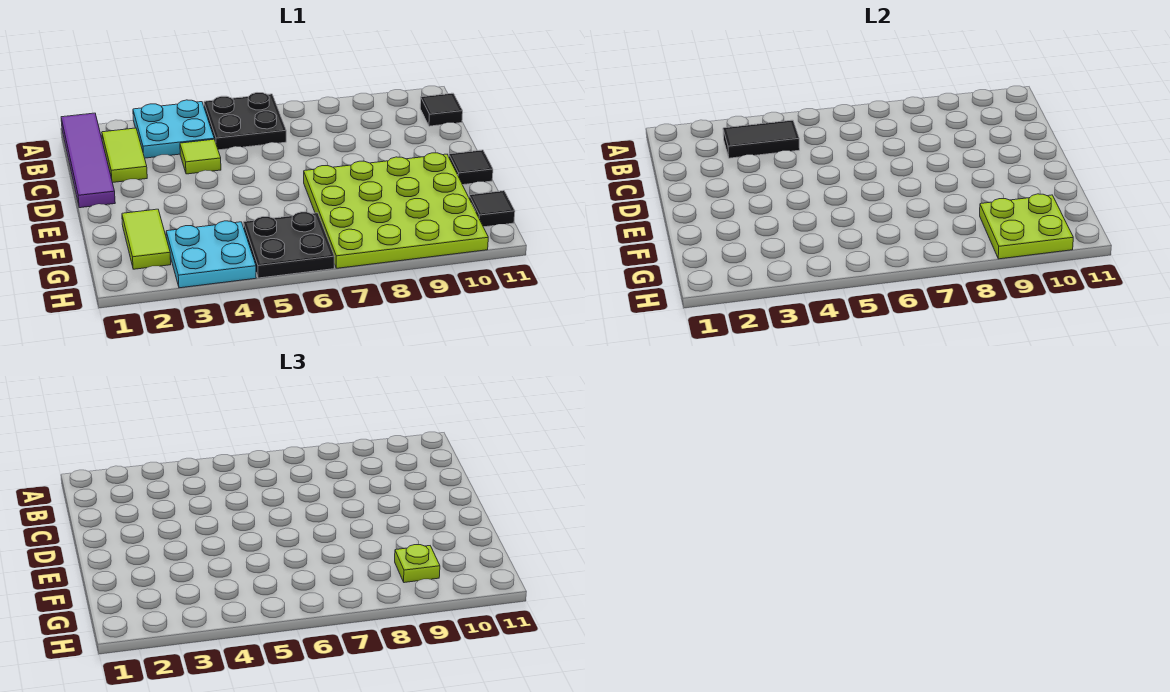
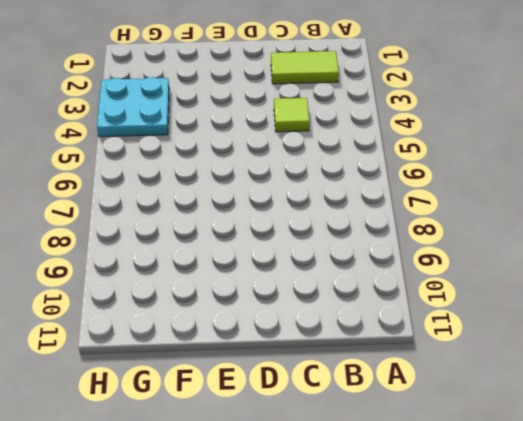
none -> purple 1x4 tile [61,113,115,208]
none -> cyan 2x2 plate [133,100,214,158]
none -> black 2x2 plate [204,93,286,150]

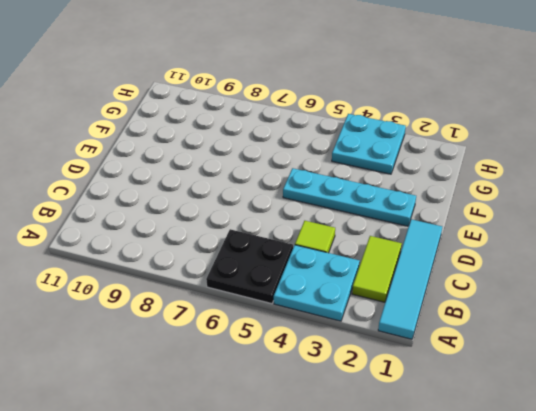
cyan 1x4 tile [378,219,442,339] -> purple 1x4 tile [61,113,115,208]
cyan 1x4 plate [283,168,416,226] -> none
none -> black 1x1 tile [420,93,463,126]
none -> lime 4x4 plate [304,153,488,268]
none -> black 1x1 tile [449,150,493,185]

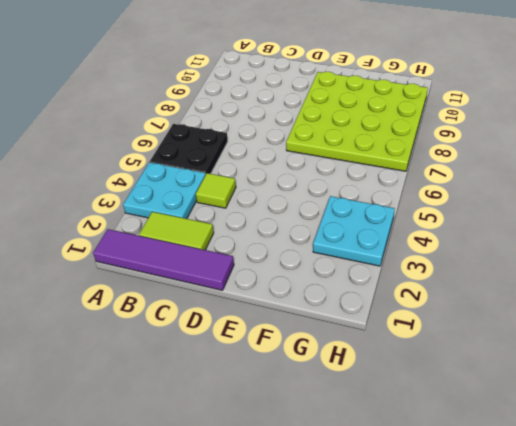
none -> black 1x1 tile [420,93,463,126]
none -> black 1x1 tile [449,150,493,185]
none -> lime 1x2 tile [122,209,171,269]

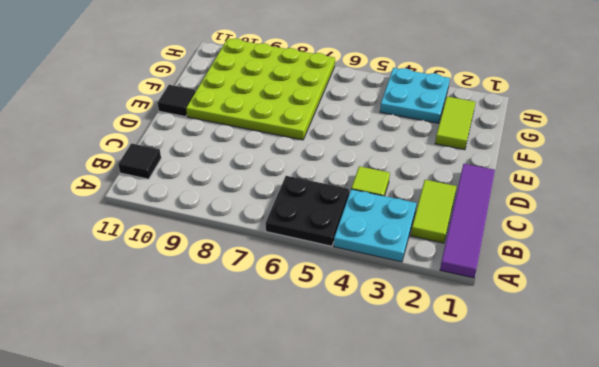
none -> black 2x2 plate [243,212,335,278]
none -> black 1x1 tile [469,191,515,227]
none -> black 1x2 tile [723,120,800,158]

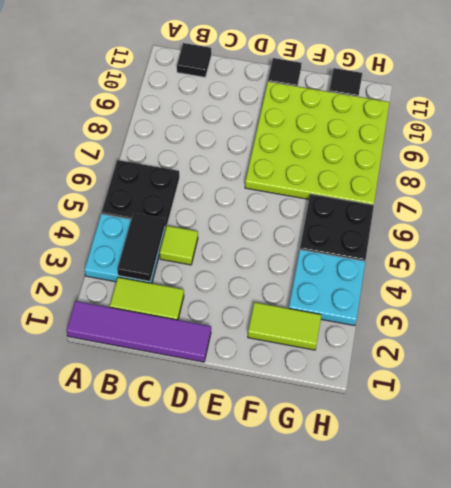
none -> lime 2x2 plate [980,194,1073,259]
none -> lime 1x1 plate [395,544,440,583]

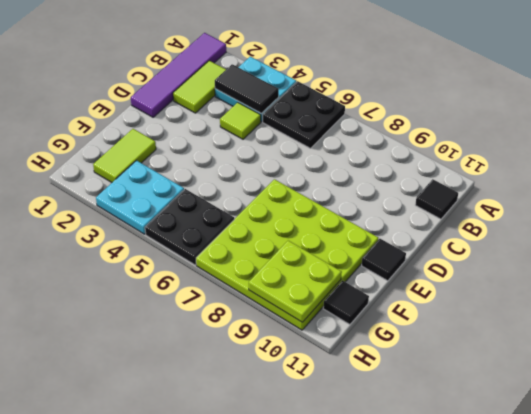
none -> lime 1x1 plate [395,544,440,583]

